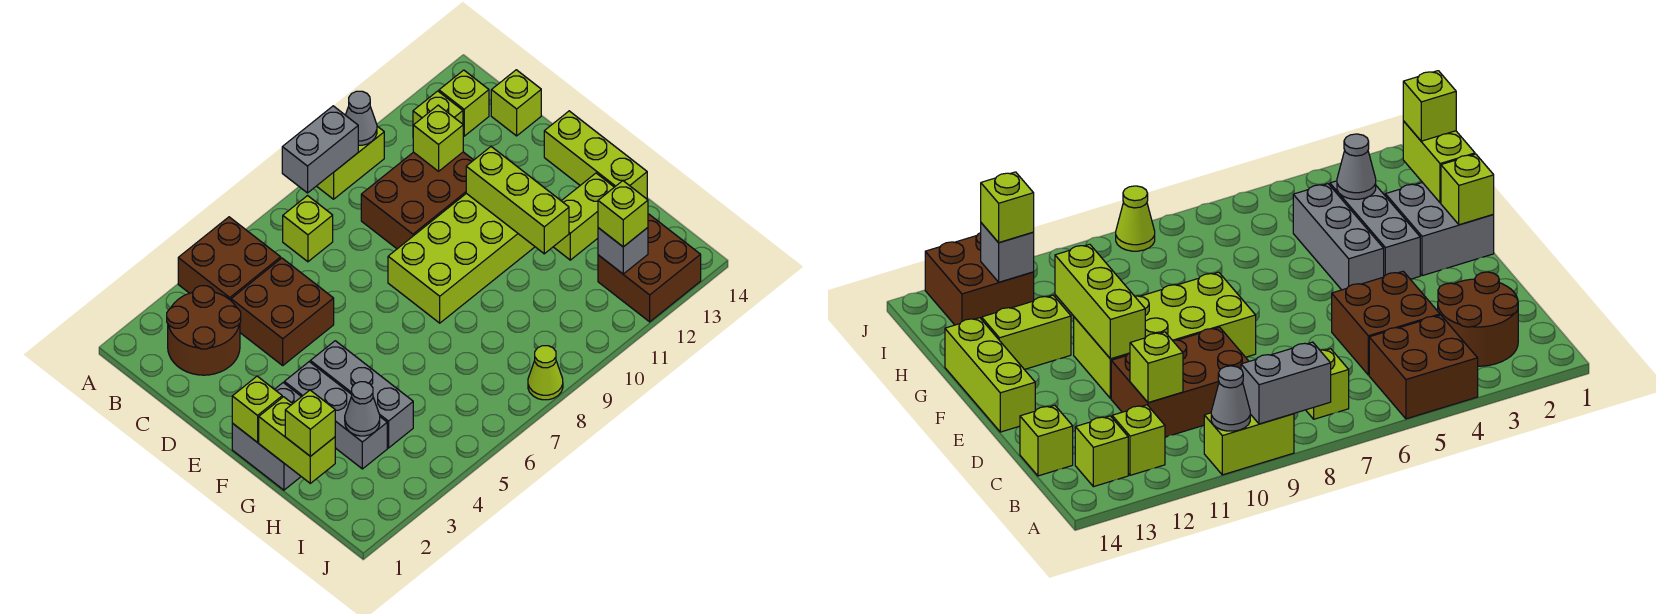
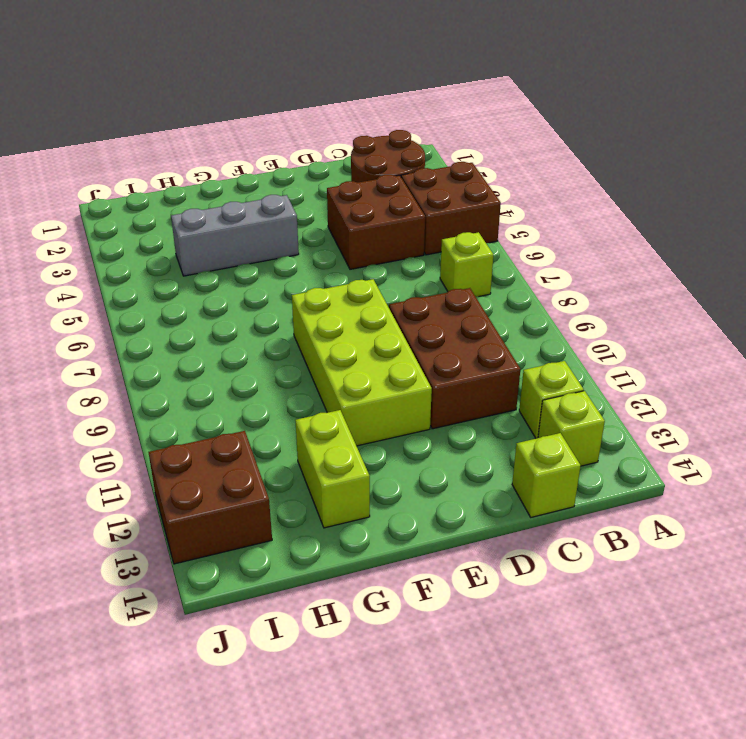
none -> lime 1x2 brick [317,126,384,199]
none -> lime 1x3 brick [544,111,647,199]
none -> grey 2x2 brick [232,383,301,490]

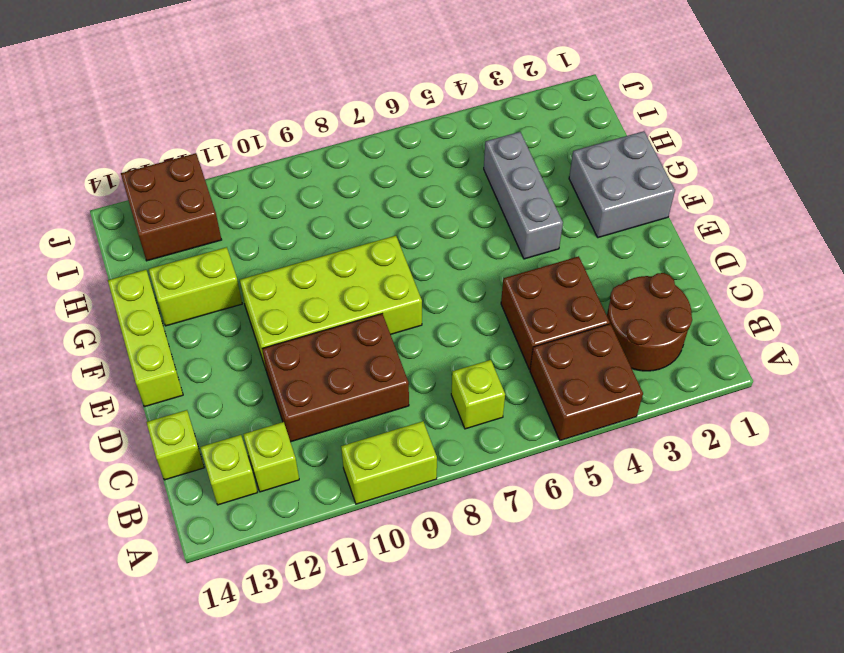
none -> grey 1x3 brick [284,362,387,469]
none -> lime 1x1 cone [528,346,563,400]
none -> grey 1x2 brick [282,106,358,193]

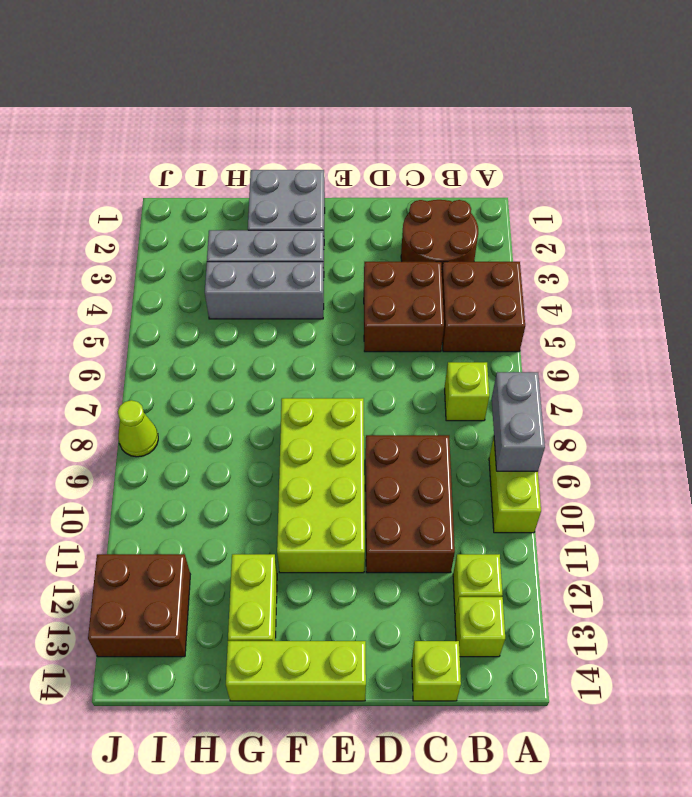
none -> grey 1x1 cone [346,91,377,145]
none -> lime 1x1 brick [413,105,463,171]
none -> lime 1x3 brick [466,147,569,254]

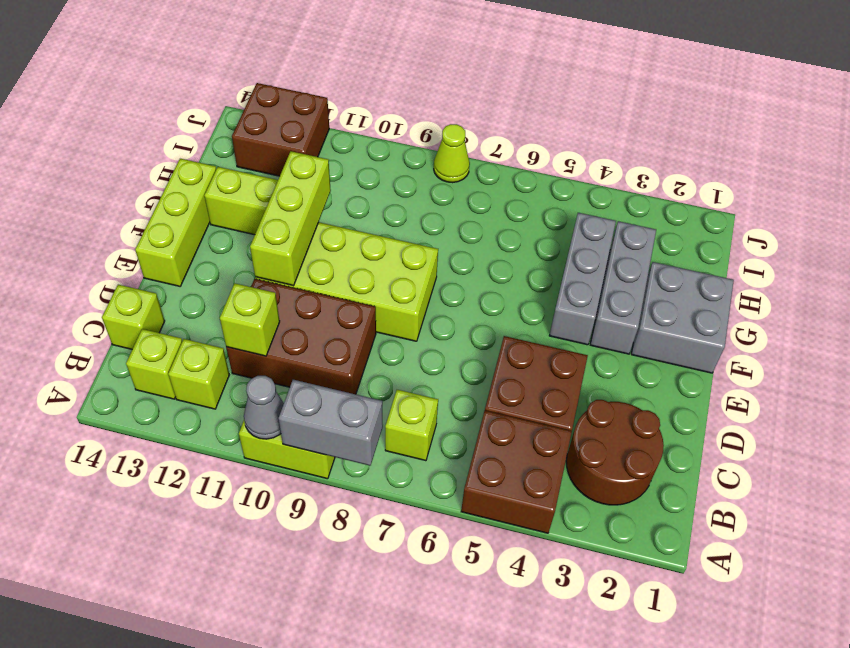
none -> lime 1x1 brick [232,376,282,443]
none -> lime 1x2 brick [259,397,335,483]
none -> grey 1x1 cone [345,382,380,436]

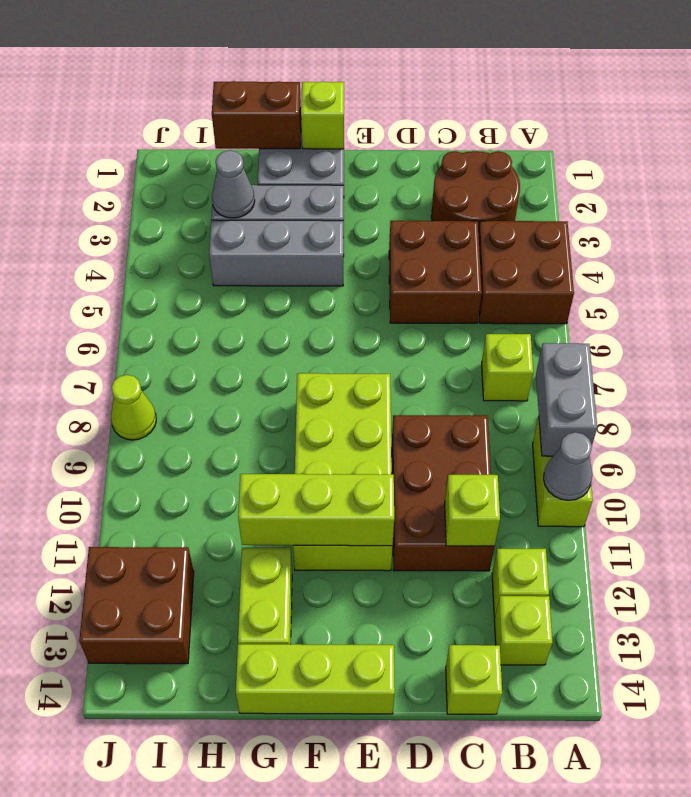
brown 1x2 brick [212,81,301,149] -> lime 1x2 brick [259,397,335,483]
none -> grey 1x1 brick [598,228,648,274]
none -> lime 1x1 brick [285,390,335,456]
none -> lime 1x1 brick [598,181,648,247]

